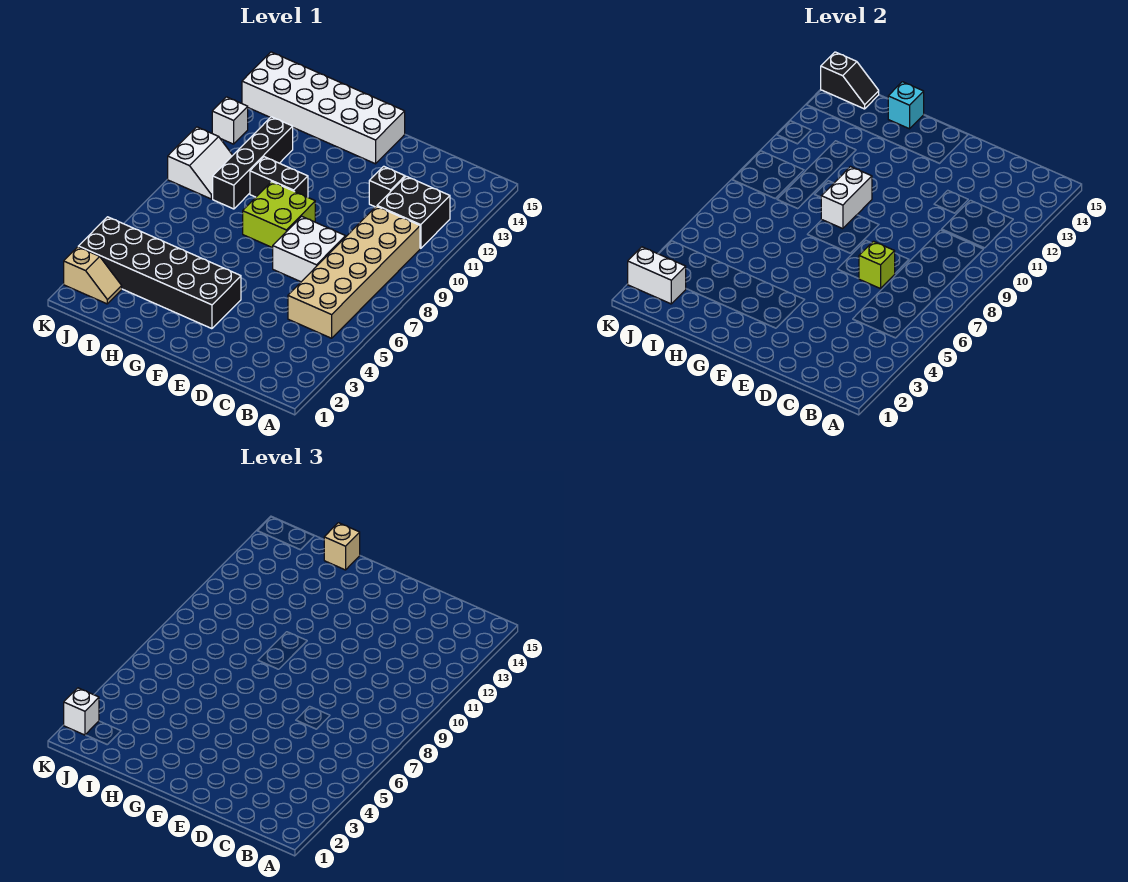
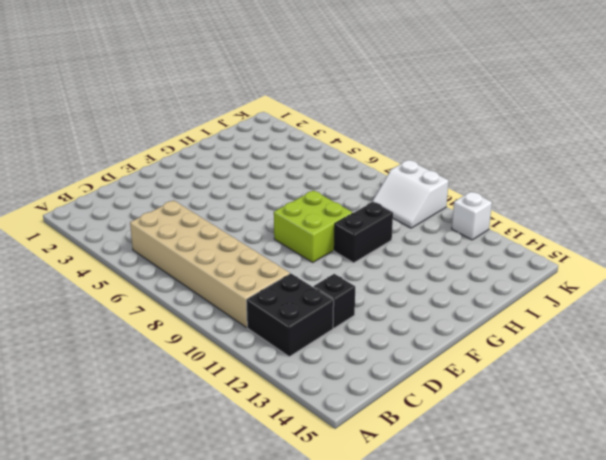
none -> white 2x2 brick [273,216,346,282]
none -> black 2x6 brick [78,217,241,329]
none -> white 2x6 brick [242,52,405,164]

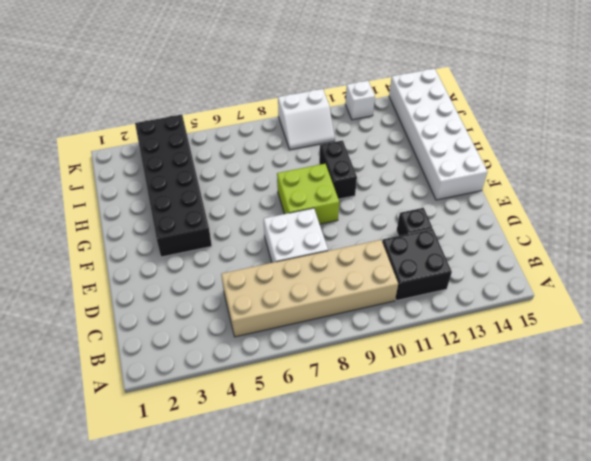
none -> black 1x4 brick [213,117,293,209]
none -> tan 1x2 slope [64,247,122,304]
none -> lime 1x1 brick [859,241,895,289]

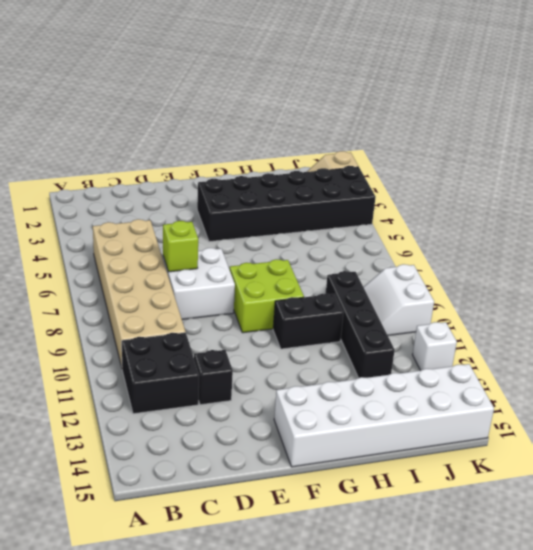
none -> white 1x2 brick [821,167,872,229]
none -> cyan 1x1 brick [888,82,924,129]
none -> white 1x2 brick [628,247,686,304]

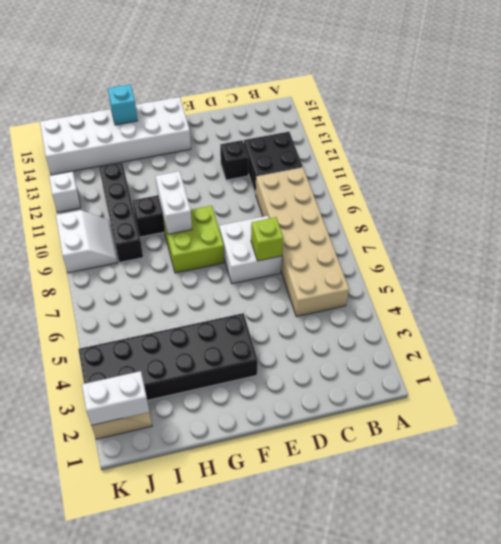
none -> black 1x2 slope [821,52,879,109]
none -> tan 1x1 brick [324,523,360,570]
none -> white 1x1 brick [64,688,99,735]

